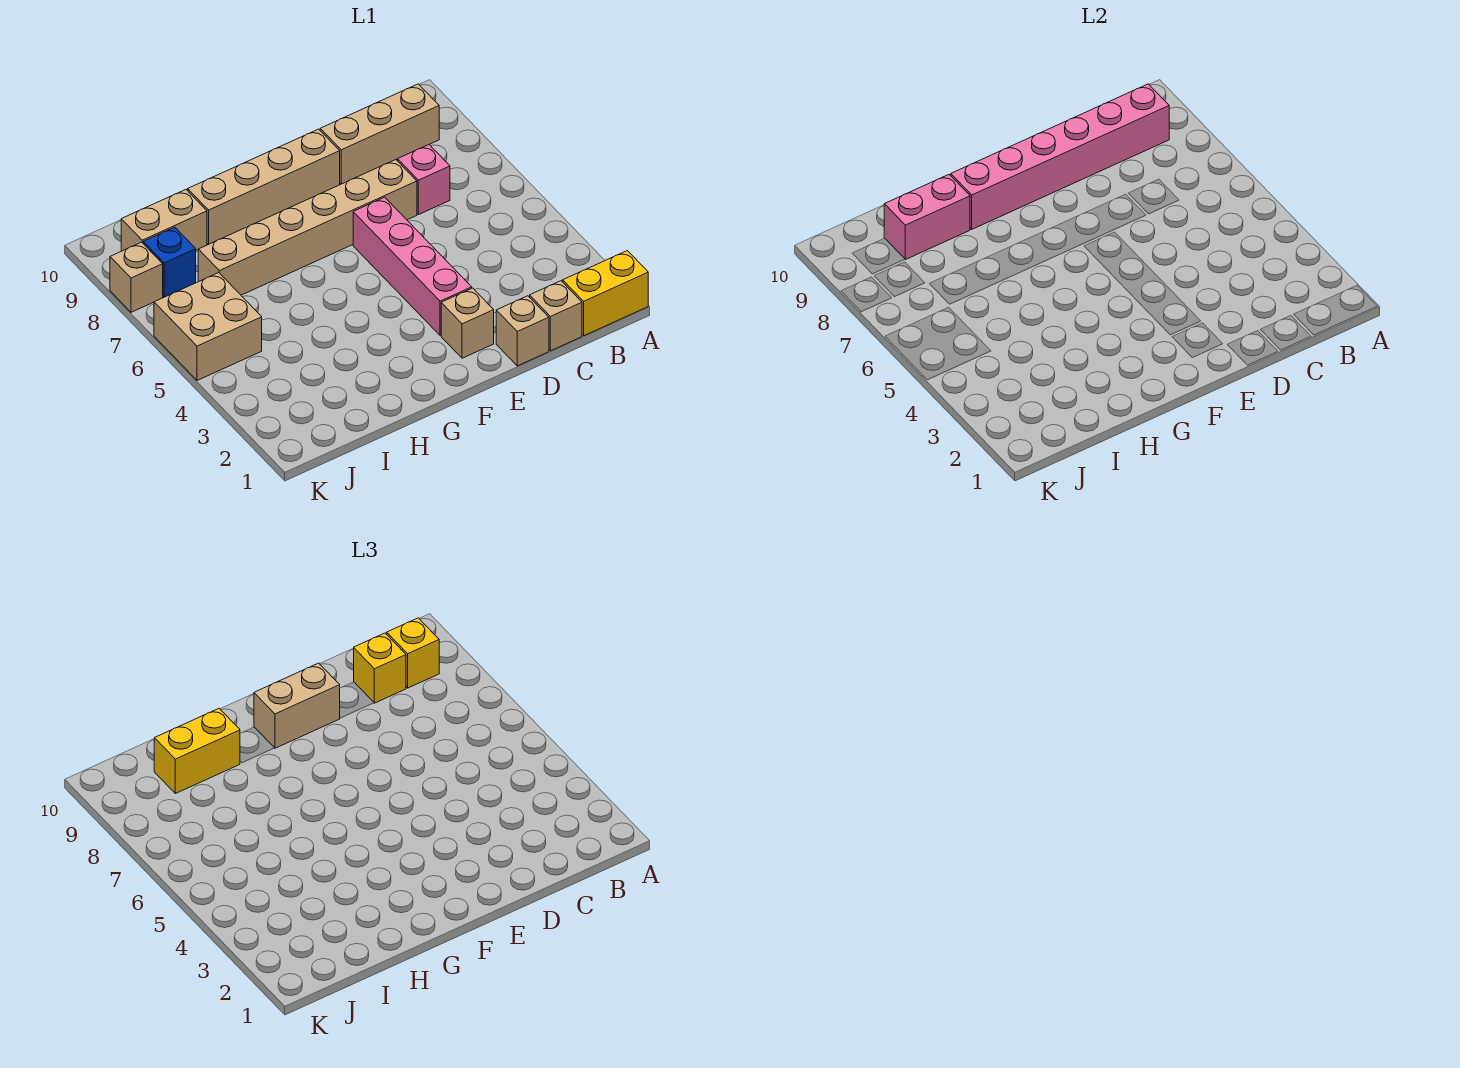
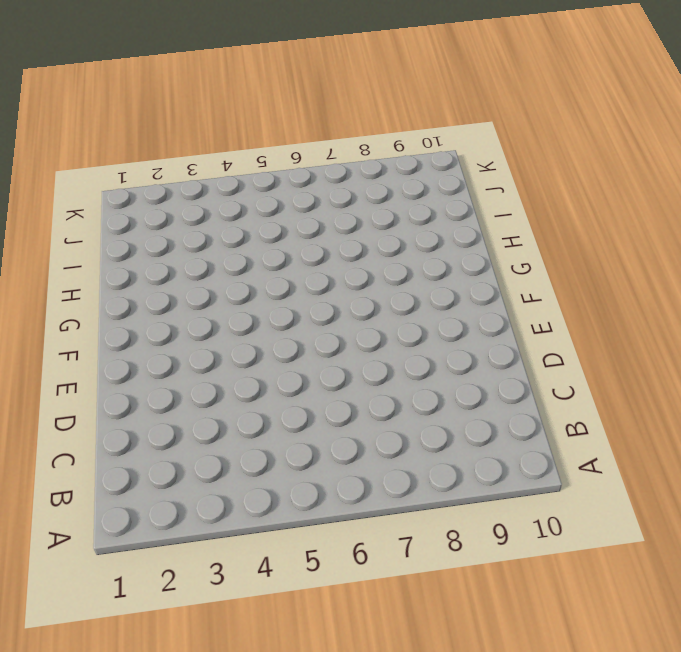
none -> yellow 1x2 brick [563,251,648,336]
none -> tan 1x3 brick [320,84,439,184]
none -> tan 1x1 brick [530,281,582,351]

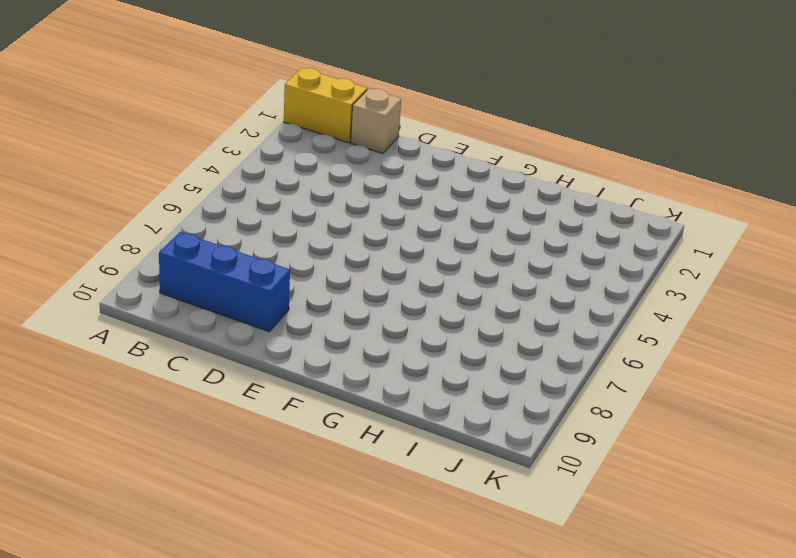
blue 1x3 brick [159,232,290,331] -> tan 1x3 brick [320,84,439,184]
none -> pink 1x1 brick [398,145,450,215]
none -> tan 1x1 brick [496,296,549,366]
none -> tan 1x6 brick [198,160,417,295]

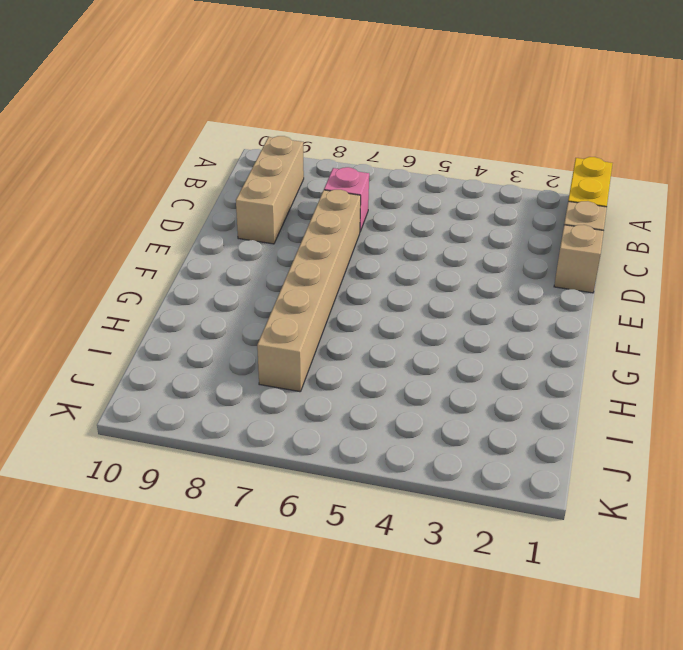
none -> tan 1x1 brick [441,288,494,358]
none -> pink 1x4 brick [353,197,472,336]
none -> tan 1x4 brick [188,129,340,244]

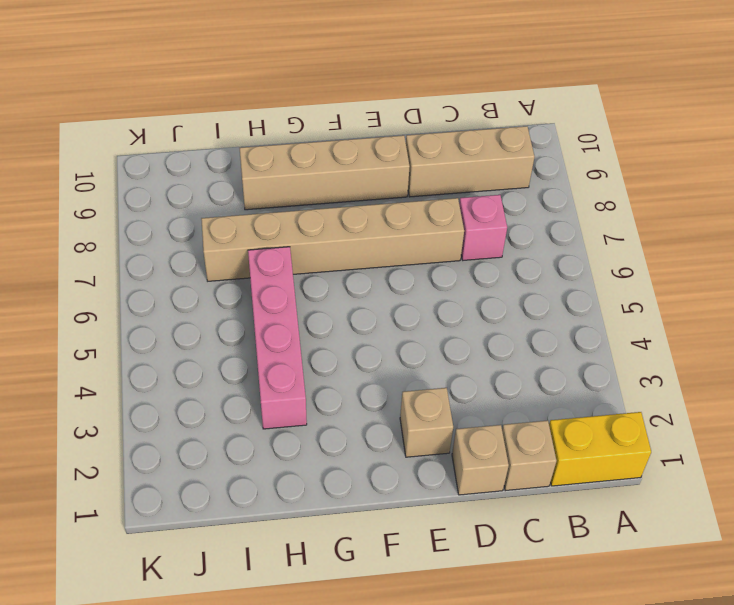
pink 1x4 brick [248,247,307,429] -> pink 1x4 brick moved to [353,197,472,336]
none -> tan 1x2 brick [121,190,207,251]
none -> tan 2x2 brick [154,273,262,381]
none -> blue 1x1 brick [143,227,196,297]

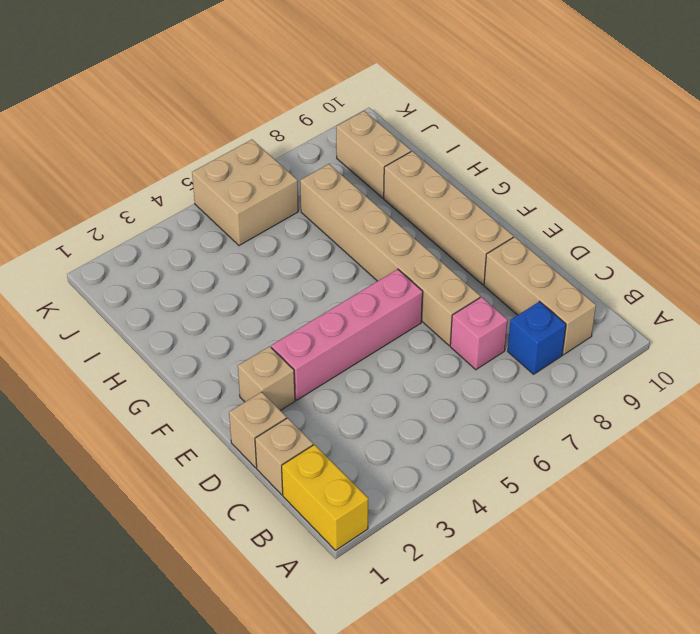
blue 1x1 brick [508,302,566,374] -> blue 1x1 brick moved to [143,227,196,297]
none -> tan 1x1 brick [110,242,163,312]
none -> pink 1x6 brick [951,84,1169,229]
none -> pink 1x2 brick [884,175,970,260]

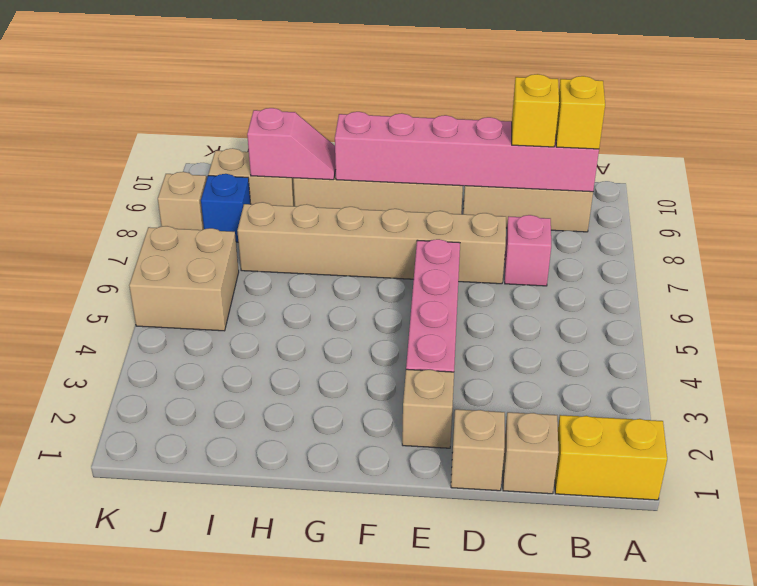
pink 1x2 slope [247,108,336,180] -> pink 1x2 brick [884,175,970,260]
none -> tan 1x2 brick [254,663,340,748]
none -> yellow 1x2 brick [154,709,240,794]

